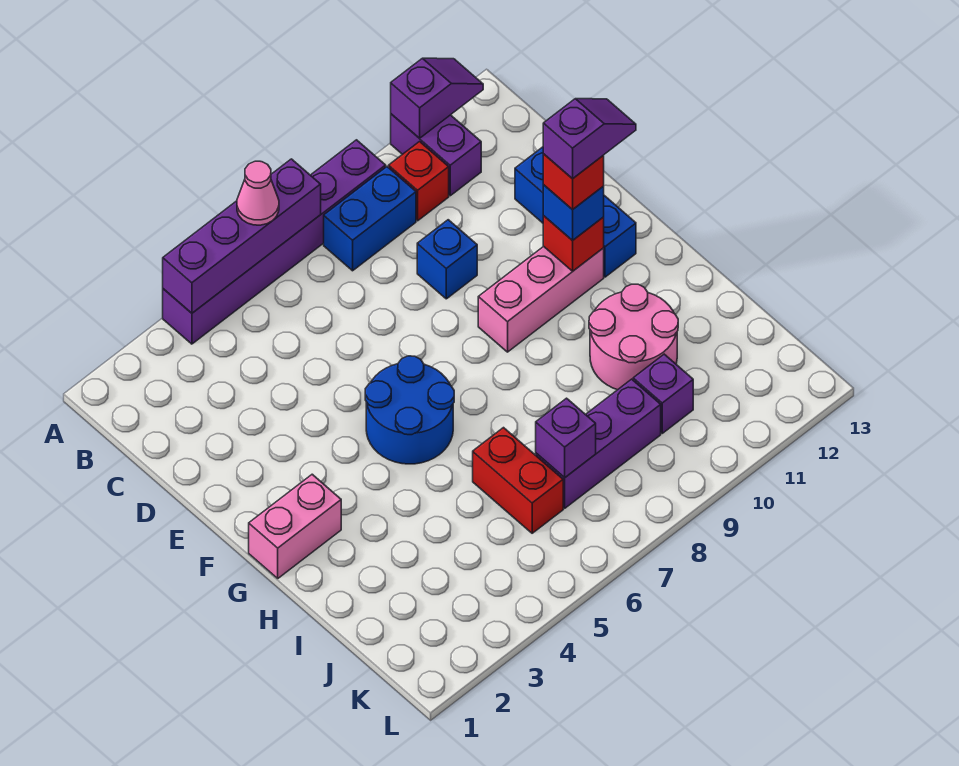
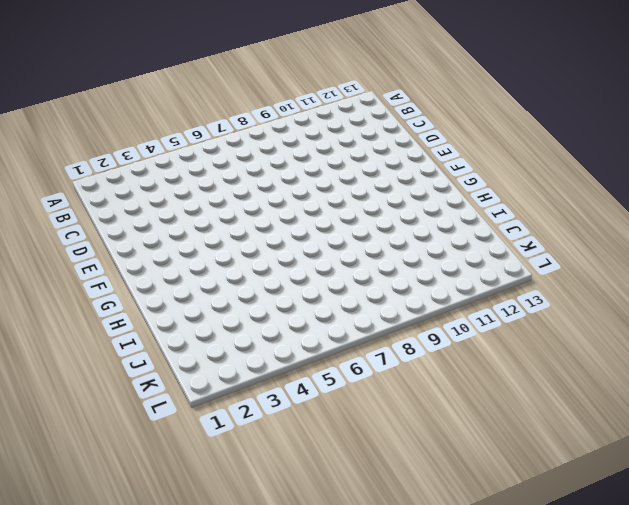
none -> purple 1x6 brick [163,140,386,344]
none -> purple 1x2 brick [391,114,481,196]
none -> blue 1x2 brick [324,167,416,271]

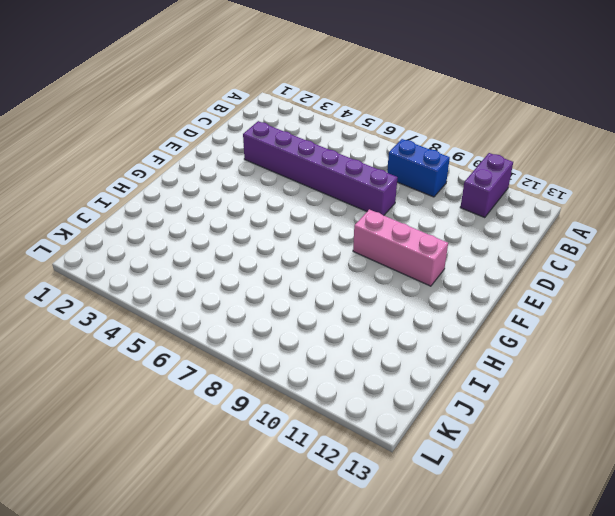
purple 1x6 brick [243,121,397,215] -> purple 1x6 brick moved to [163,140,386,344]
none -> red 1x1 brick [389,142,449,221]
none -> blue 1x1 brick [417,220,477,299]
none -> blue 1x3 brick [515,147,636,277]

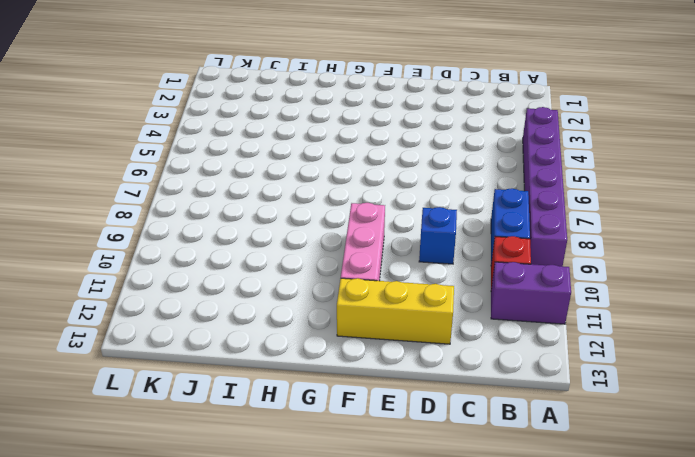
yellow 1x3 brick [337,278,454,344] -> blue 1x3 brick [515,147,636,277]
none -> blue 2x2 round brick [365,356,454,464]
none -> pink 1x2 brick [249,474,341,578]
none -> pink 2x2 round brick [589,284,678,390]

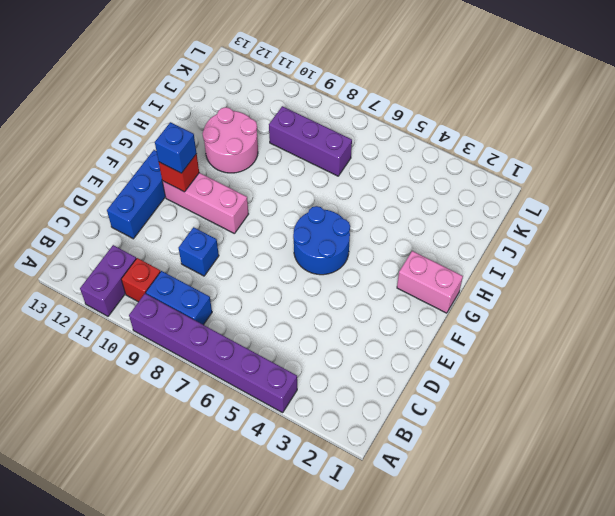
none -> red 1x2 brick [473,428,563,533]
none -> purple 1x1 brick [633,354,693,433]
none -> purple 1x4 brick [163,159,321,313]

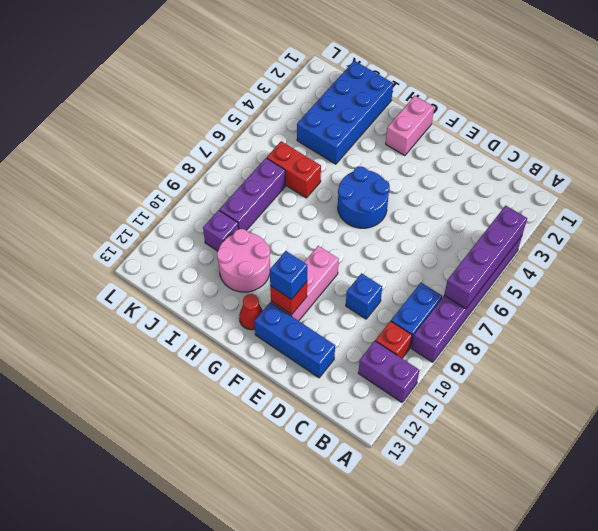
red 1x1 cone [239,294,263,330] -> none
blue 2x4 brick [297,61,393,164] -> none
none -> purple 1x2 slope [391,58,483,138]
none -> purple 1x1 brick [536,398,596,478]
none -> pink 1x1 cone [237,161,279,225]

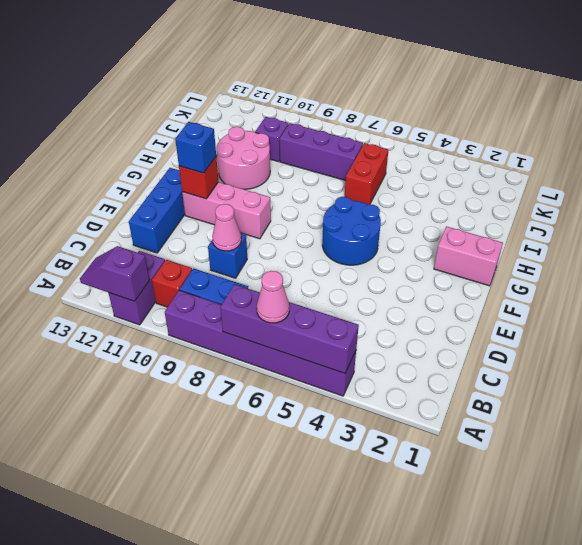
pink 1x1 cone [212,204,241,251] -> none
none -> purple 1x1 brick [536,398,596,478]
none -> red 1x1 brick [543,154,604,210]
none -> purple 1x2 slope [543,99,636,179]

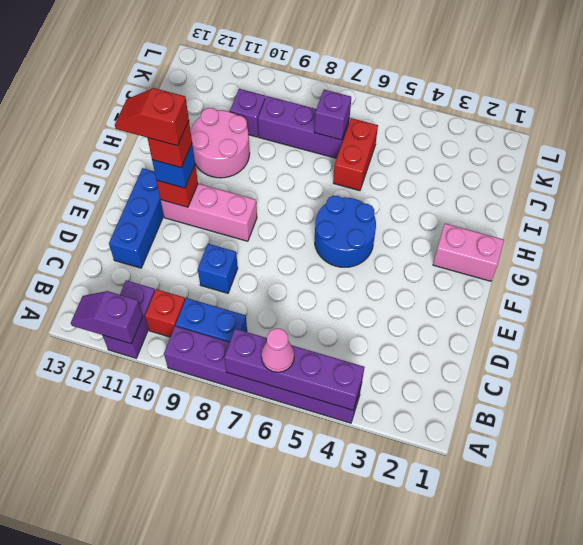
red 1x2 slope [115,88,189,146] -> purple 1x2 slope [543,99,636,179]

